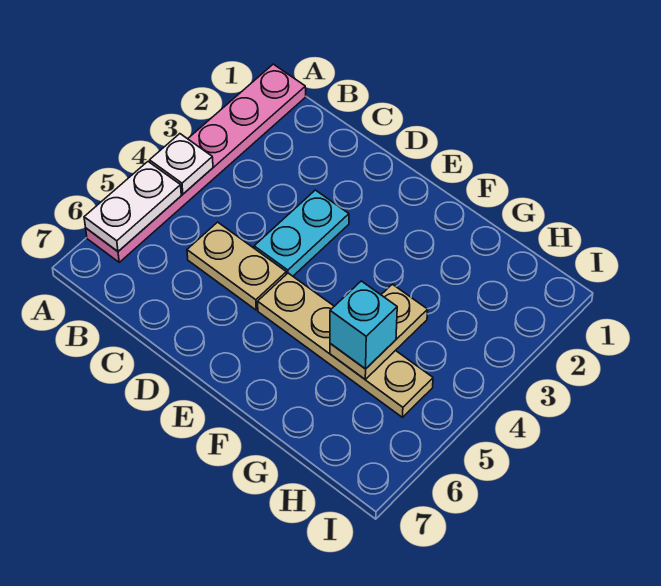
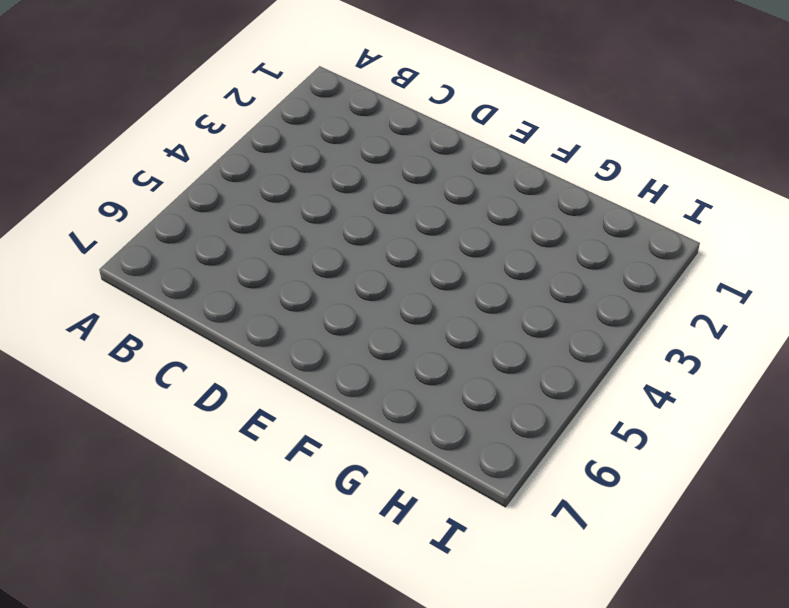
none -> pink 1x6 plate [86,64,306,262]
none -> tan 1x2 plate [187,222,286,310]

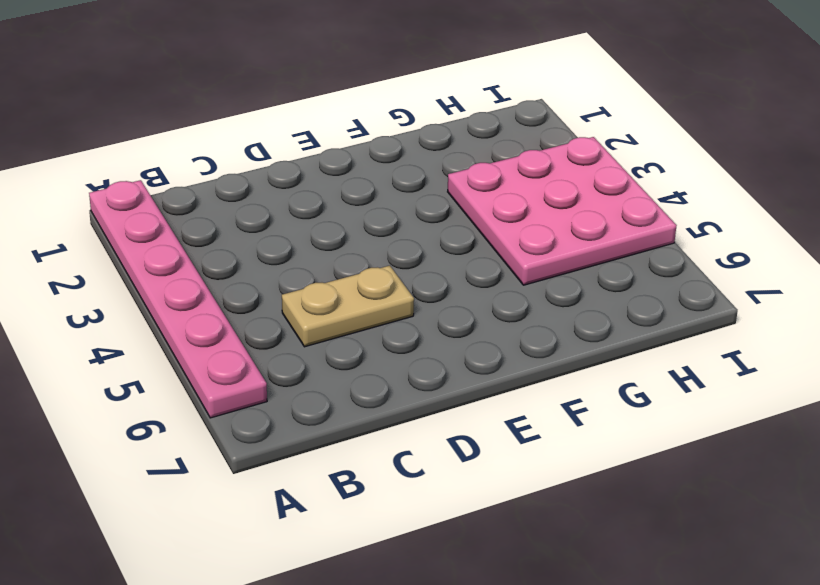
pink 3x3 plate [448,137,677,285] -> tan 1x4 plate [258,273,433,417]
none -> cyan 1x2 plate [254,190,349,276]
none -> white 1x1 plate [150,134,213,194]

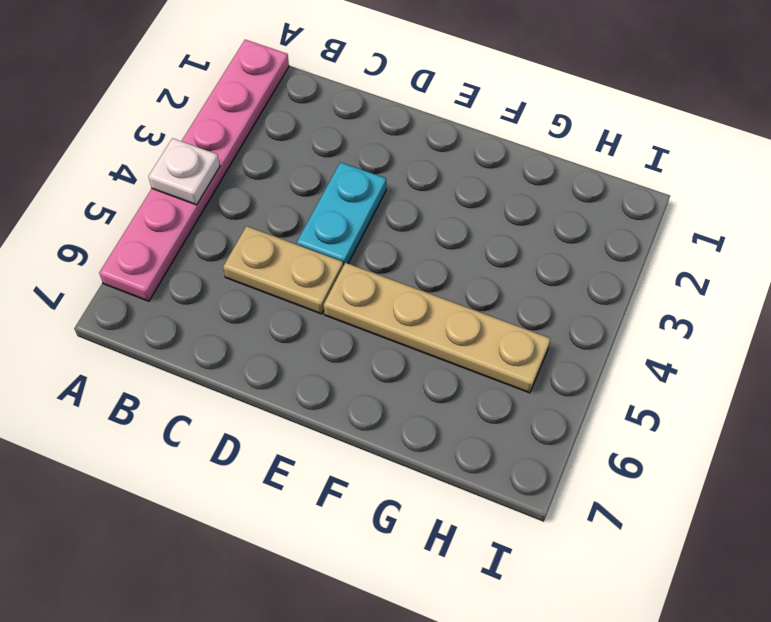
none -> white 1x2 plate [84,162,181,251]
none -> tan 1x2 plate [330,284,428,379]

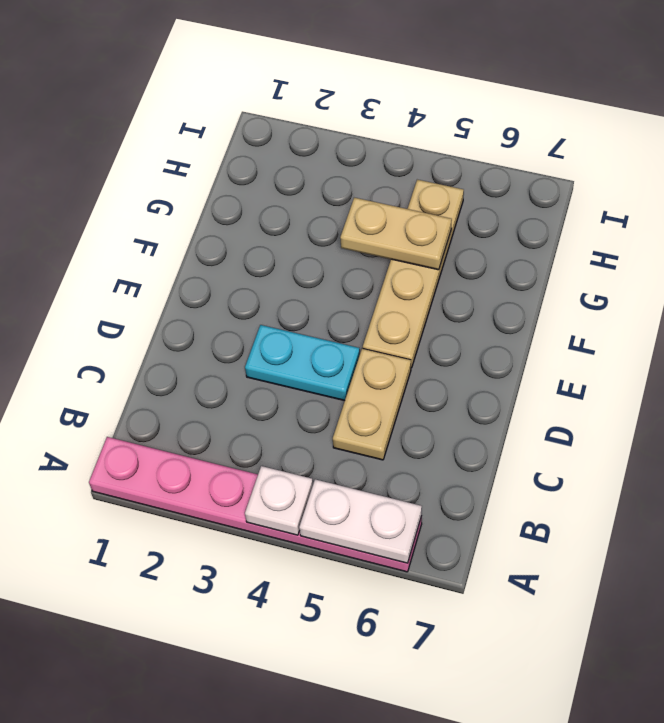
none -> cyan 1x1 brick [330,281,397,369]

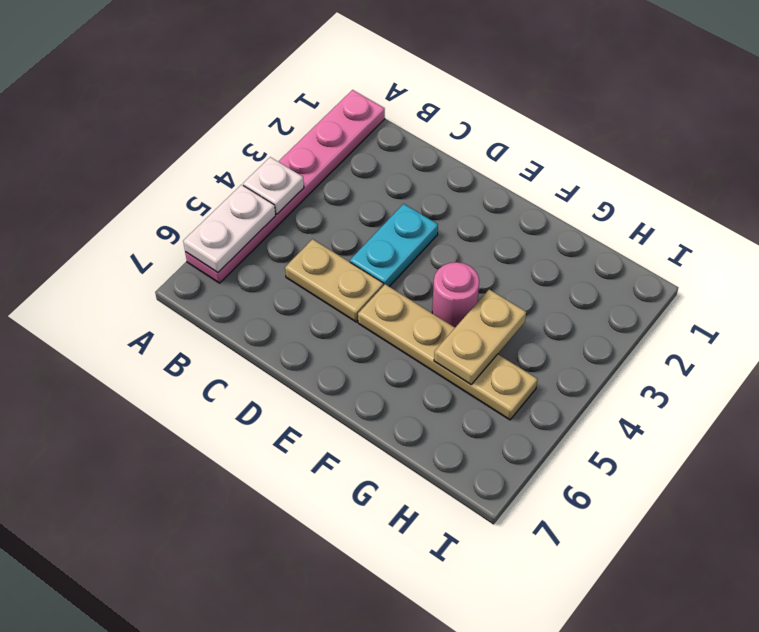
pink 1x1 round brick [432,262,479,327] -> none
none -> cyan 1x1 brick [330,281,397,369]

